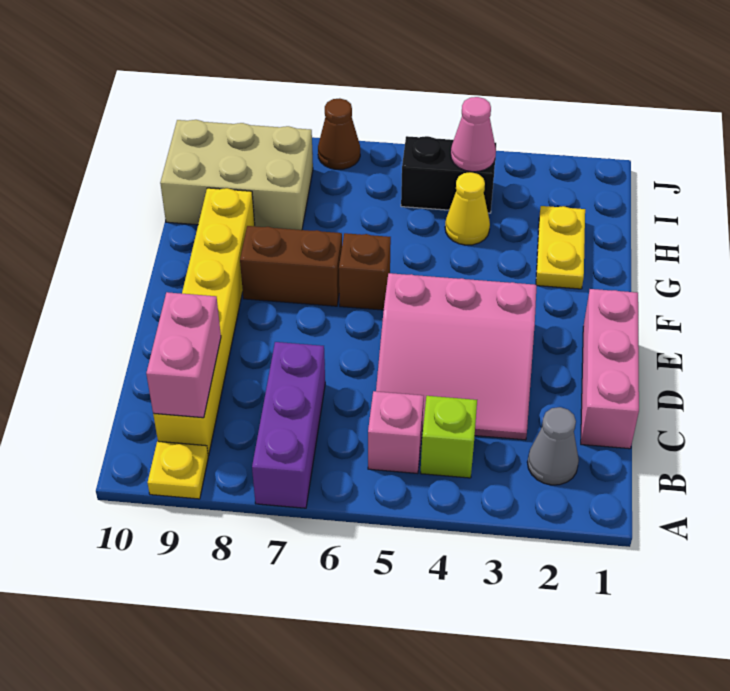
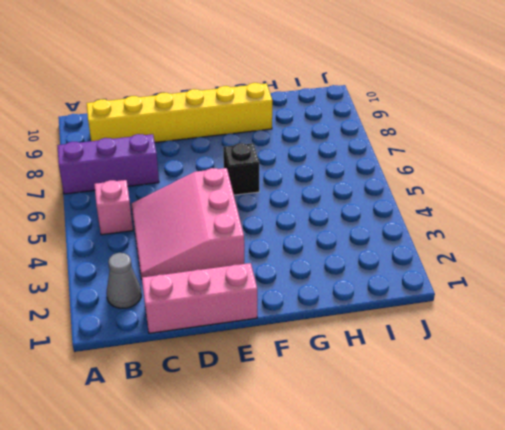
black 1x1 brick [223,143,259,195] -> brown 1x1 brick [339,233,391,310]
none -> yellow 1x1 plate [148,441,208,499]
none -> lime 1x1 brick [421,396,477,478]
none -> brown 1x2 brick [240,226,342,306]

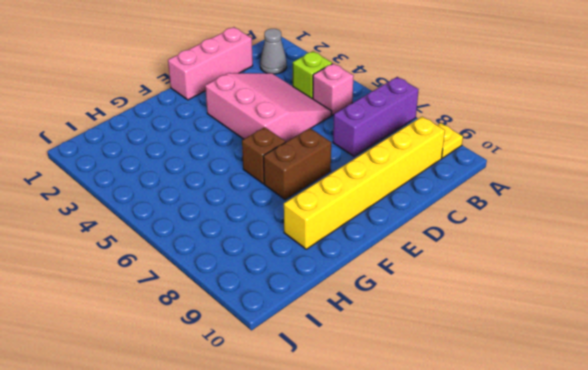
brown 1x2 brick [263,128,331,200] -> brown 1x2 brick turned to [240,226,342,306]
none -> yellow 1x2 plate [536,206,585,289]
none -> yellow 1x1 cone [445,172,490,245]
none -> tan 2x3 brick [160,120,313,230]

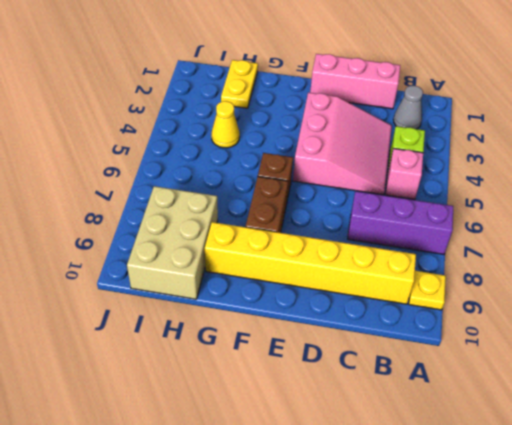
yellow 1x2 plate [221,60,258,108] -> yellow 1x2 plate turned to [536,206,585,289]
none -> black 1x2 brick [401,136,496,213]
none -> brown 1x1 cone [318,98,360,169]
none -> pink 1x2 brick [146,292,221,418]

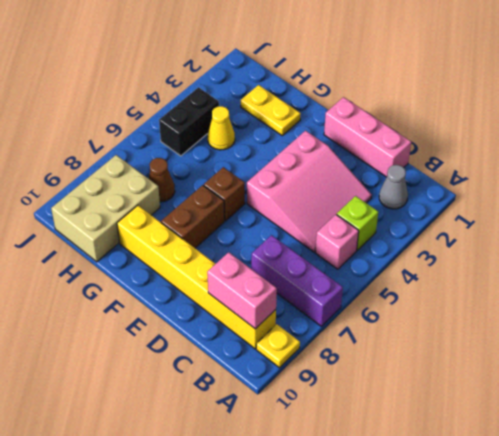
brown 1x1 cone [148,158,175,202] -> brown 1x1 cone moved to [318,98,360,169]
none -> pink 1x1 cone [451,97,496,172]

